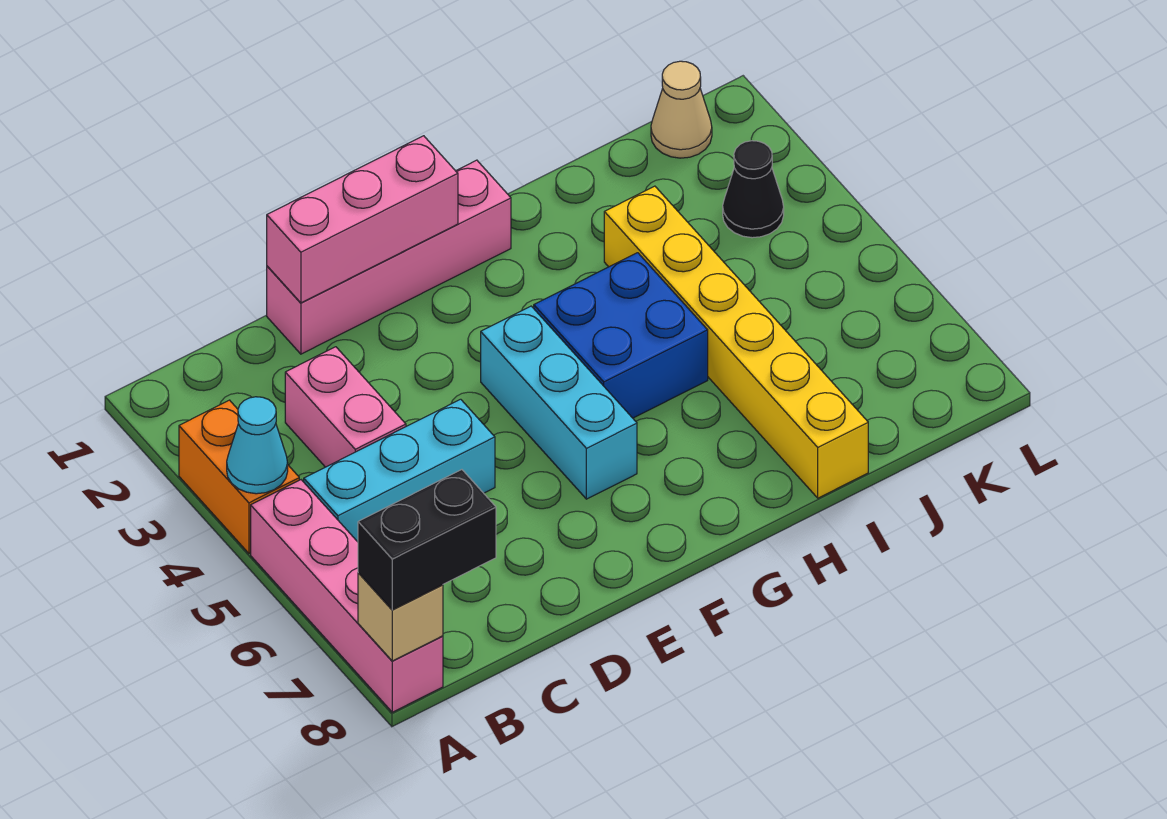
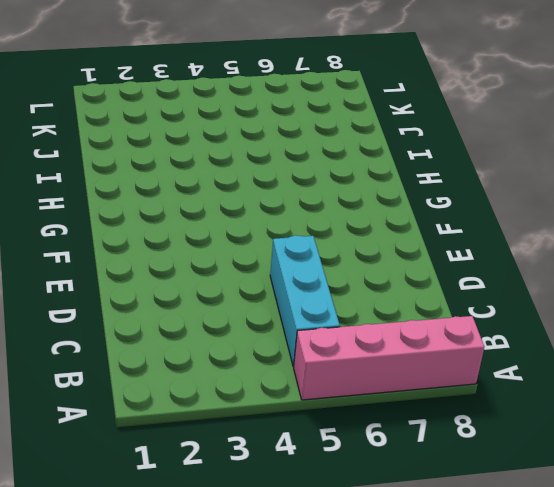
none -> orange 1x2 brick [179,400,299,553]
none -> pink 1x2 brick [285,347,406,467]
none -> pink 1x4 brick [267,160,511,354]

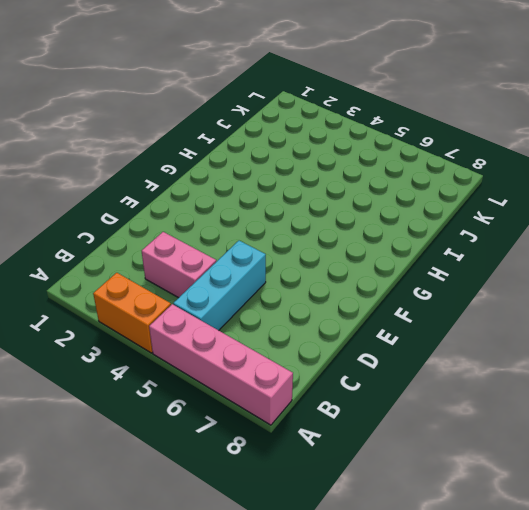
none -> pink 1x4 brick [267,160,511,354]
none -> cyan 1x3 brick [481,306,637,499]
none -> blue 2x2 brick [534,253,708,418]

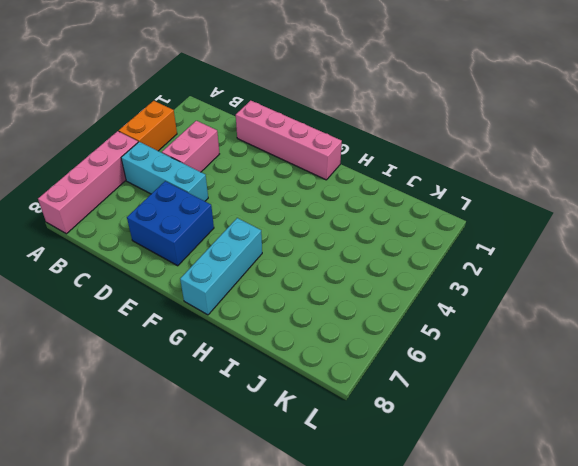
blue 2x2 brick [127,181,214,266] -> blue 2x2 brick moved to [534,253,708,418]
cyan 1x3 brick [180,218,262,315] -> cyan 1x3 brick moved to [481,306,637,499]
none -> yellow 1x6 brick [604,186,868,498]
none -> tan 1x1 cone [651,61,712,158]
none -> black 1x1 cone [723,141,784,238]

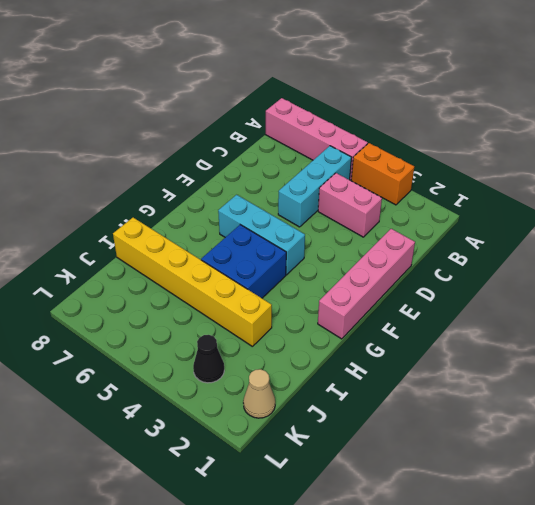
none -> cyan 1x1 cone [227,397,288,494]
none -> tan 1x1 brick [358,573,443,661]
none -> pink 1x3 brick [267,136,458,303]

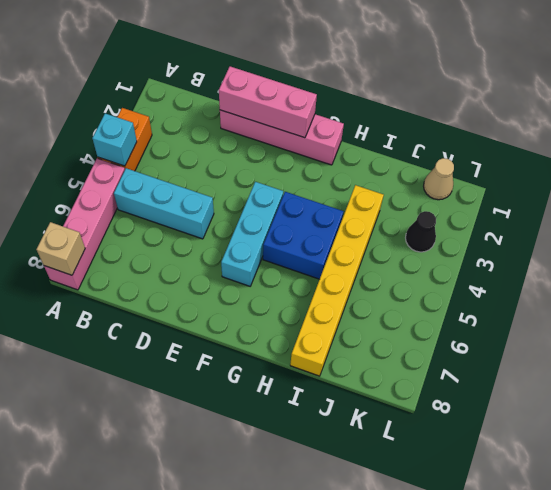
cyan 1x1 brick [92,113,137,166] -> cyan 1x1 cone [227,397,288,494]
none -> pink 1x2 brick [285,347,406,467]
none -> black 1x2 brick [358,470,496,610]

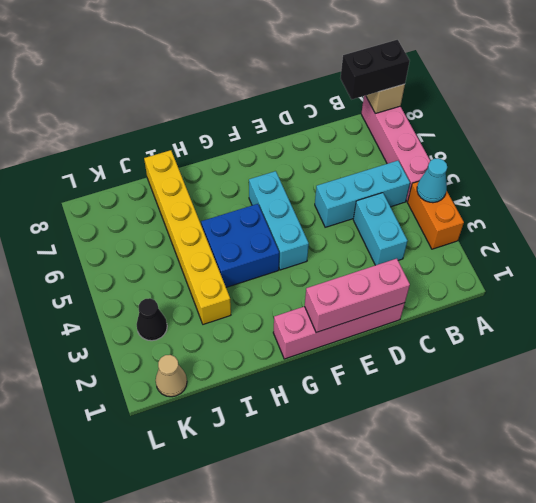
cyan 1x2 brick [353,193,407,265] -> pink 1x2 brick [285,347,406,467]

